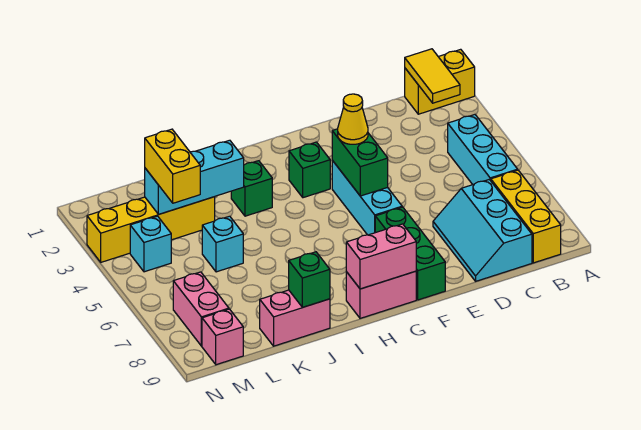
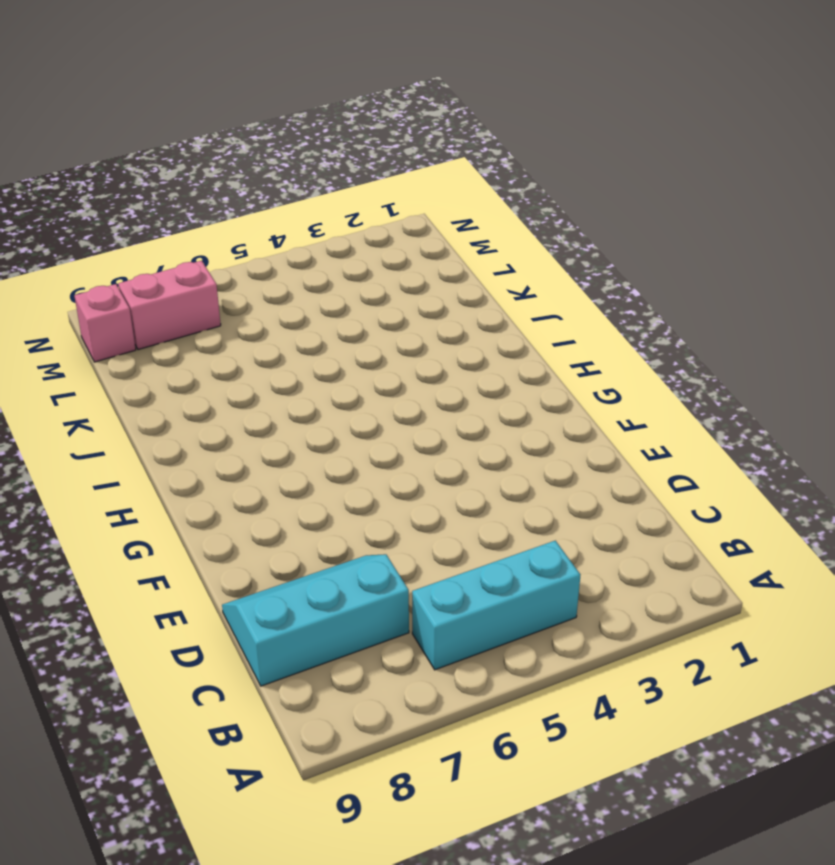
none -> yellow 1x2 brick [405,49,475,114]
none -> yellow 1x3 brick [491,170,561,263]
none -> cyan 1x3 brick [332,160,402,235]

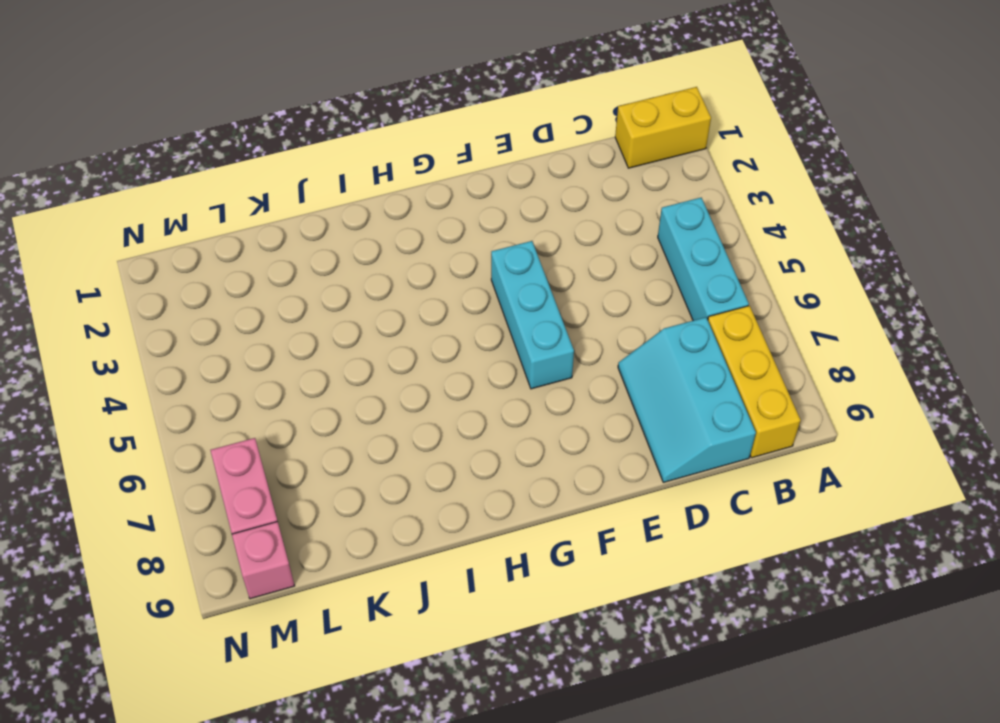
none -> green 1x3 brick [375,207,445,300]
none -> green 1x1 brick [289,142,330,198]
none -> pink 1x2 brick [346,271,416,318]

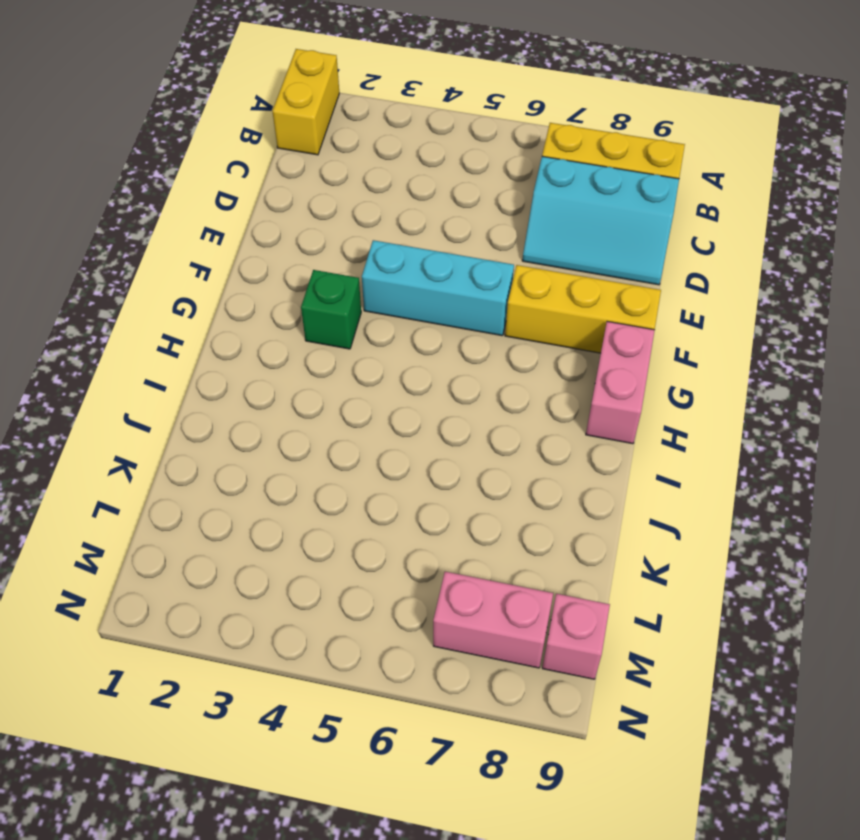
yellow 1x3 brick [505,265,661,353] -> green 1x3 brick [375,207,445,300]
none -> cyan 1x3 brick [448,115,518,185]
none -> green 1x1 brick [231,161,272,216]
none -> pink 1x2 brick [260,290,330,346]

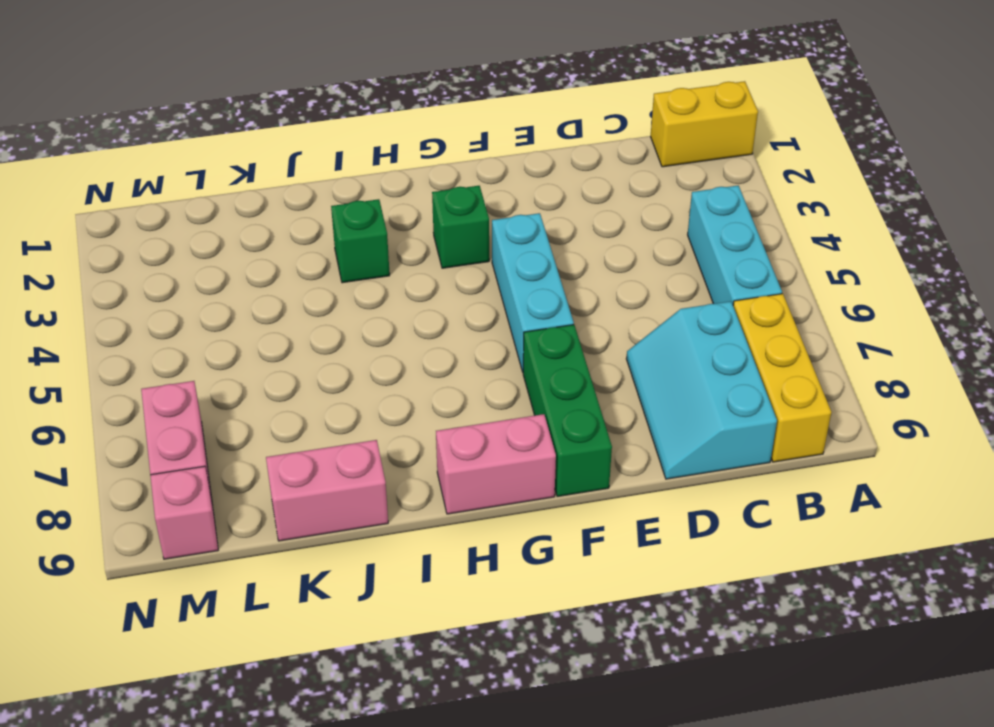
none -> yellow 1x4 brick [87,197,215,262]
none -> cyan 1x1 brick [202,216,243,272]
none -> cyan 1x1 brick [130,216,171,272]

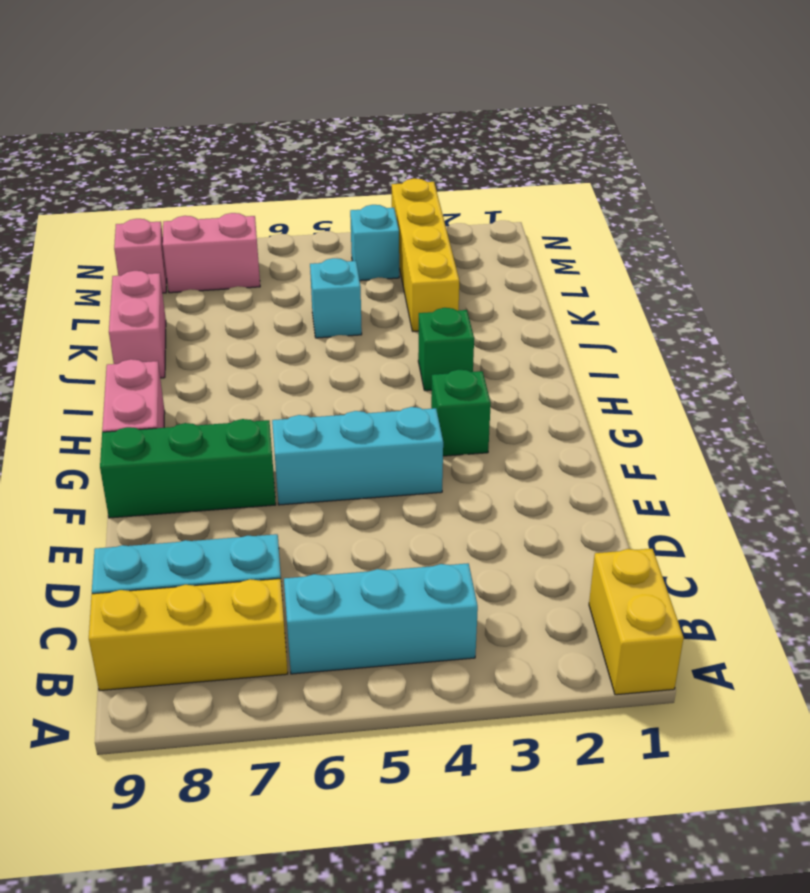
none -> yellow 1x2 tile [405,49,460,103]
none -> green 1x2 brick [332,129,388,196]
none -> pink 1x2 brick [346,224,416,289]

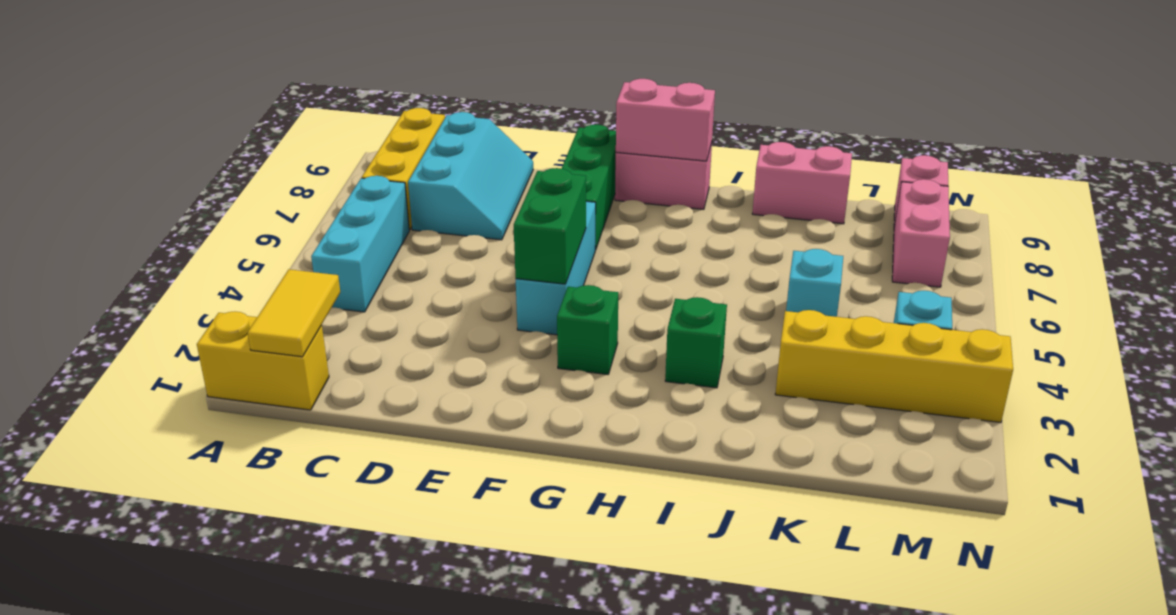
none -> cyan 1x3 brick [145,140,244,214]
none -> green 1x1 brick [289,252,330,307]
none -> yellow 1x1 cone [338,94,368,144]

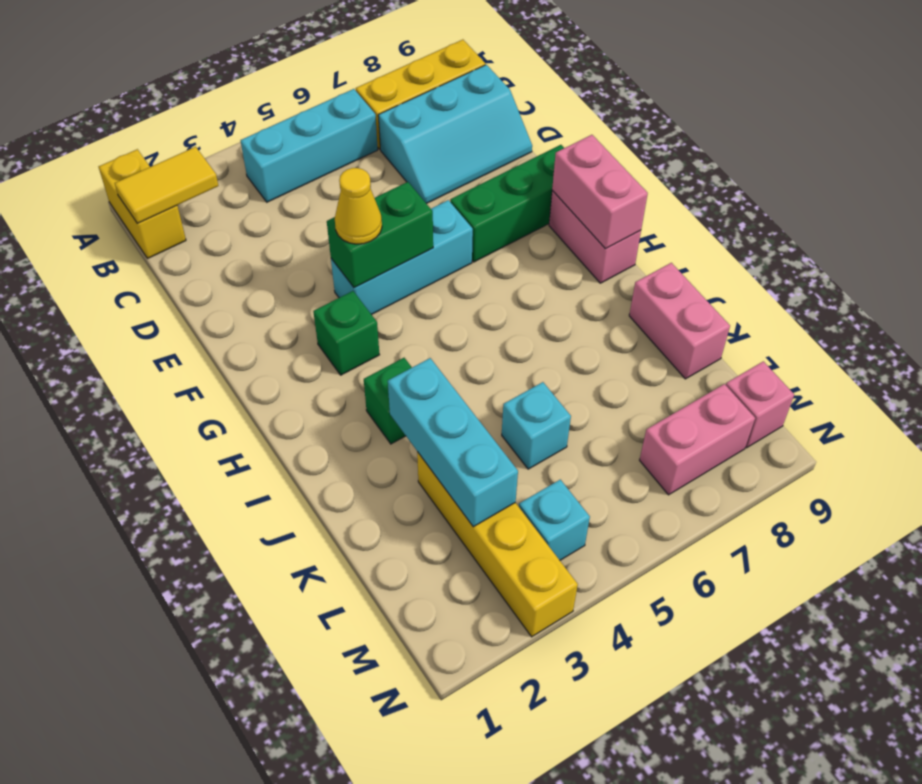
none -> green 1x1 brick [289,252,330,307]
none -> yellow 1x2 brick [145,129,200,203]

